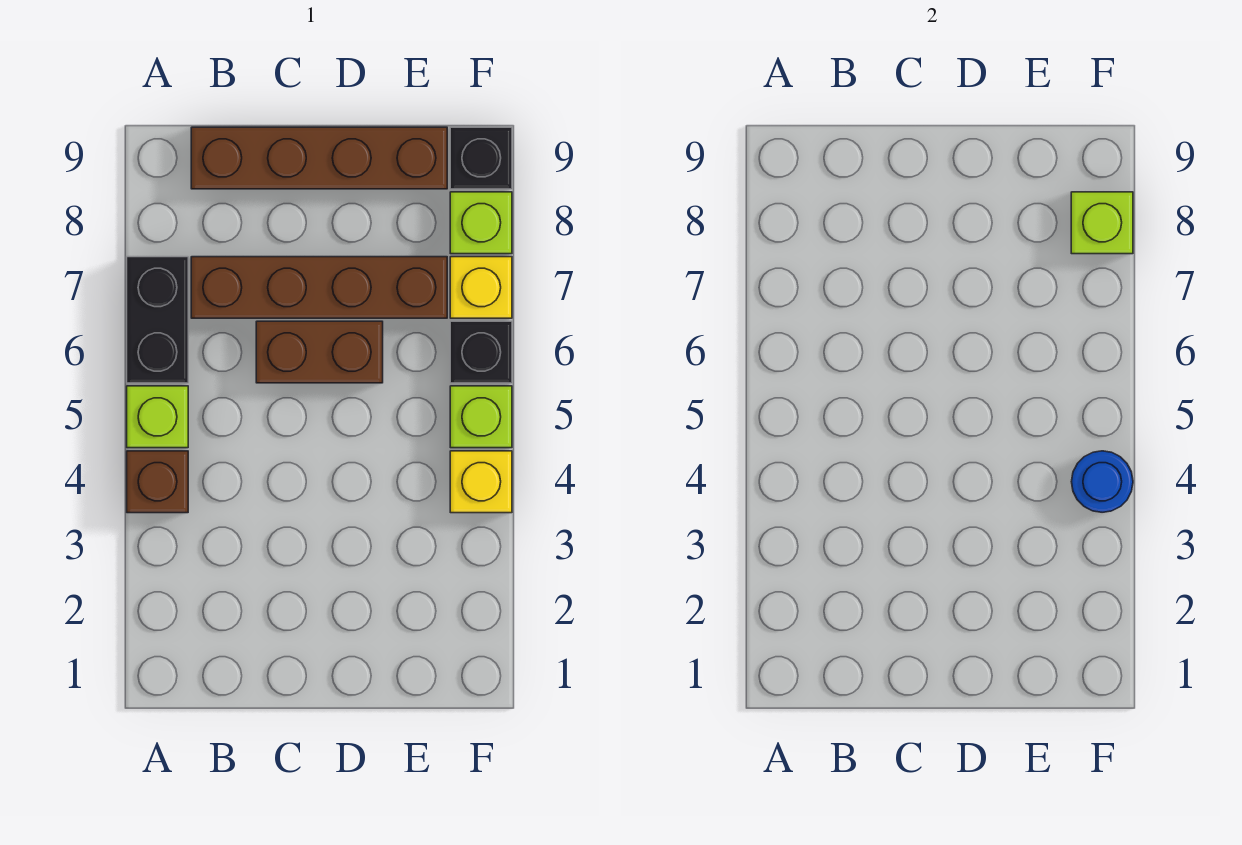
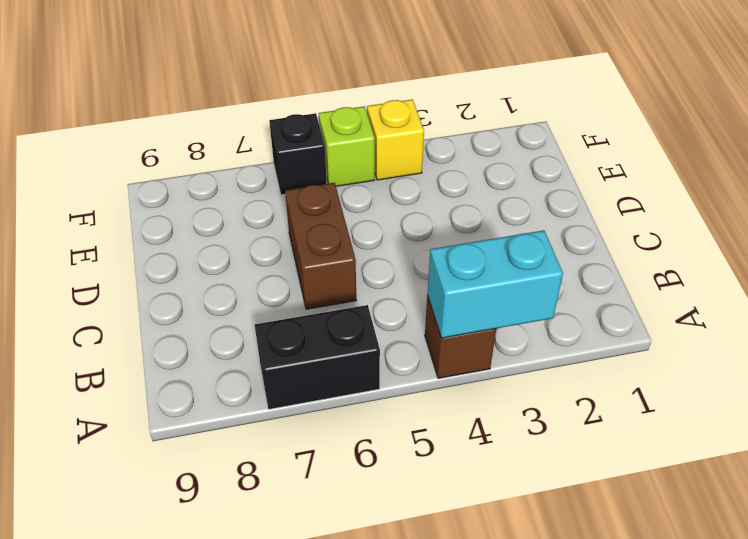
cyan 1x2 brick [427,230,563,338] -> none
none -> lime 1x1 brick [127,386,188,448]
none -> brown 1x4 brick [191,257,447,318]
none -> brown 1x4 brick [191,127,447,189]

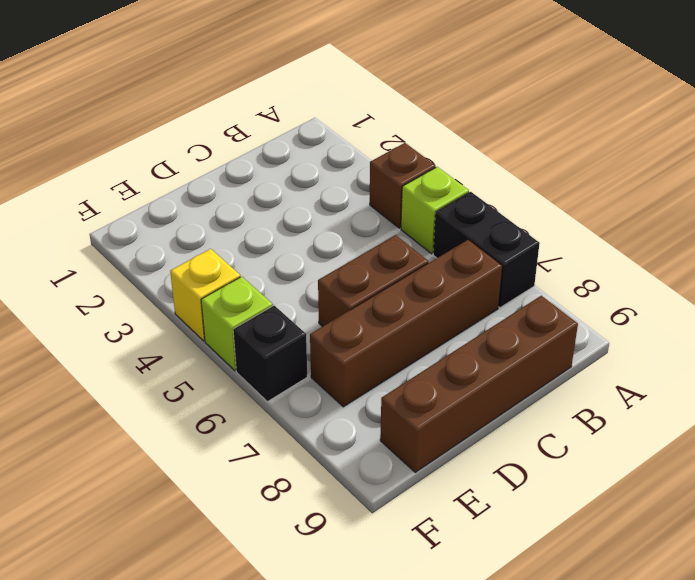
none -> yellow 1x1 brick [450,257,512,318]
none -> lime 1x1 brick [450,192,512,254]
none -> black 1x1 brick [450,127,512,189]

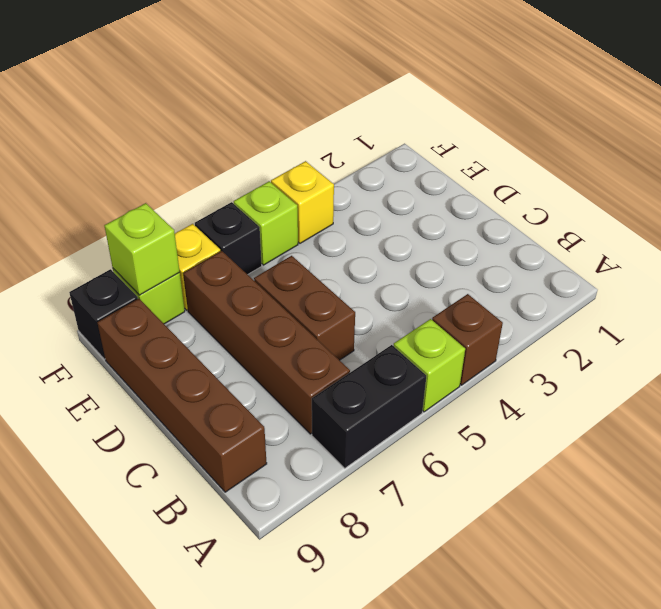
none -> blue 1x1 round brick [1071,451,1133,512]

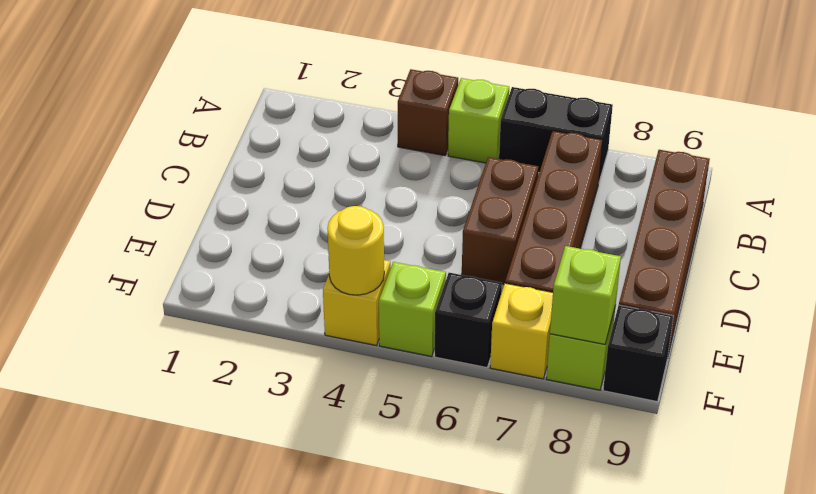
yellow 1x1 round brick [328,206,384,295] -> blue 1x1 round brick [1071,451,1133,512]

